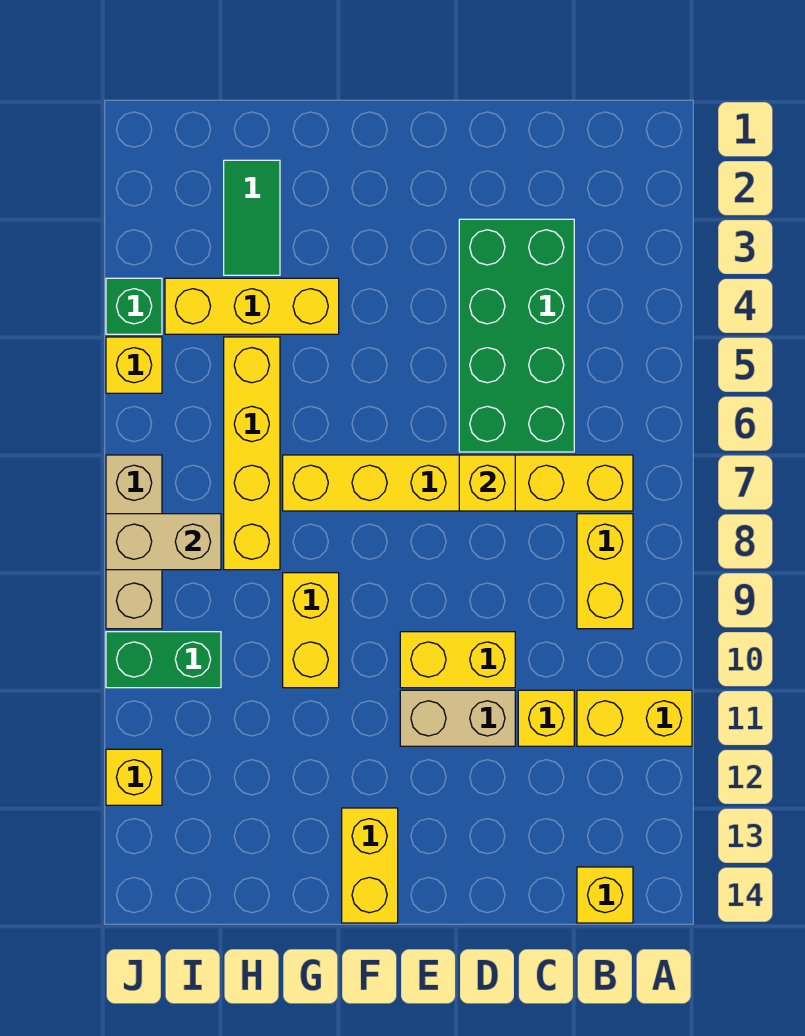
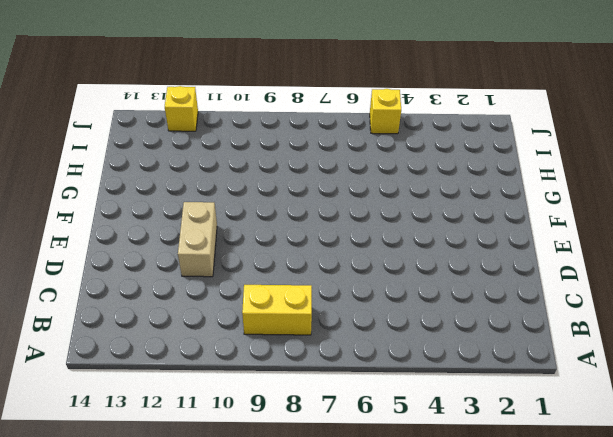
none -> yellow 1x2 brick [577,690,692,746]
none -> yellow 1x6 brick [283,455,633,511]
none -> yellow 1x1 brick [577,867,633,923]

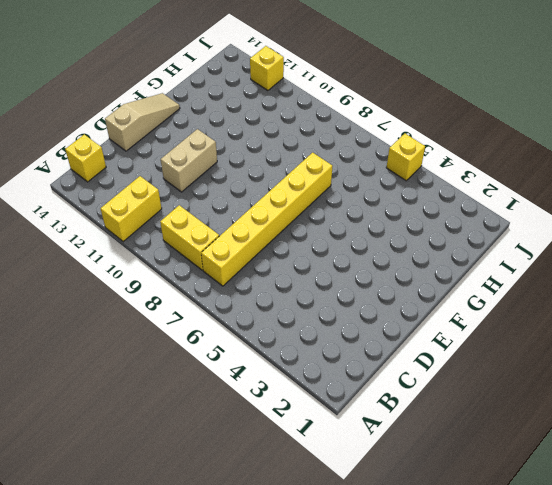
tan 1x3 slope [105,93,180,151] -> yellow 1x2 brick [342,808,398,923]
none -> green 2x4 brick [459,219,574,452]
none -> yellow 1x1 brick [518,690,574,746]
none -> yellow 1x2 brick [400,632,515,688]

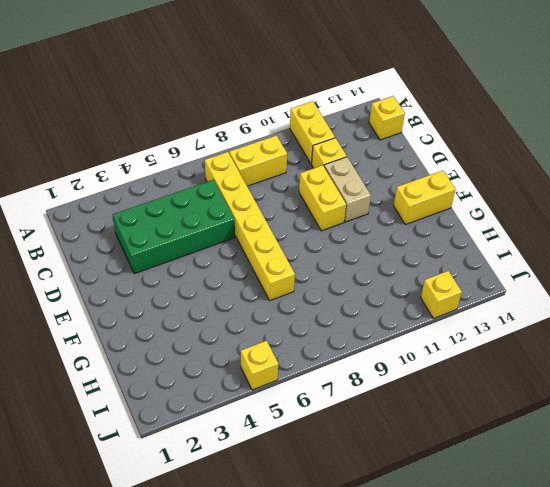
none -> yellow 1x3 brick [165,278,339,334]
none -> yellow 1x2 brick [283,573,339,688]
none -> green 1x2 tile [224,160,280,275]

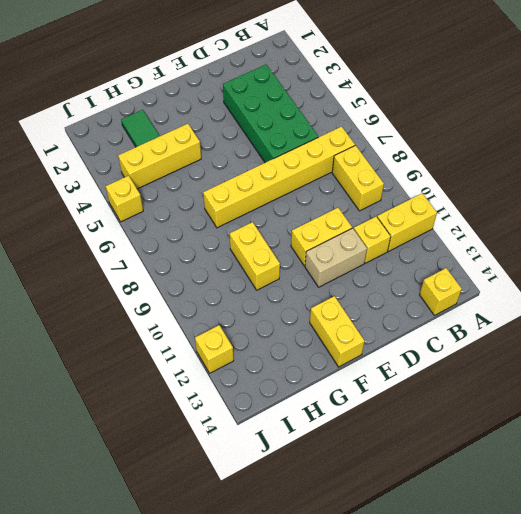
none -> yellow 1x4 brick [224,337,280,570]
none -> green 1x2 brick [106,632,221,688]
none -> green 1x1 brick [106,278,162,334]

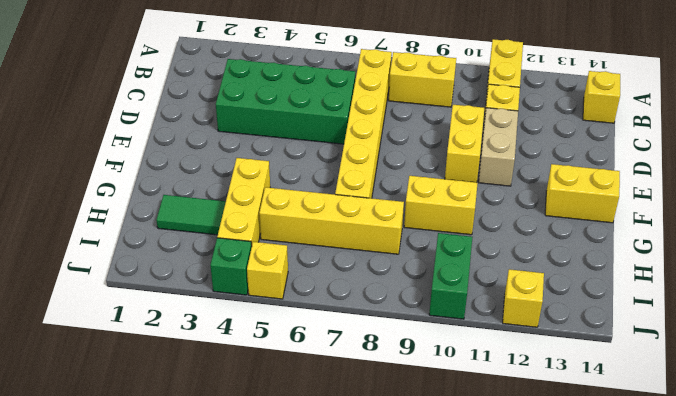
none -> tan 1x3 brick [106,455,162,629]
none -> yellow 1x1 brick [459,455,515,511]
none -> tan 1x2 brick [106,514,221,570]

